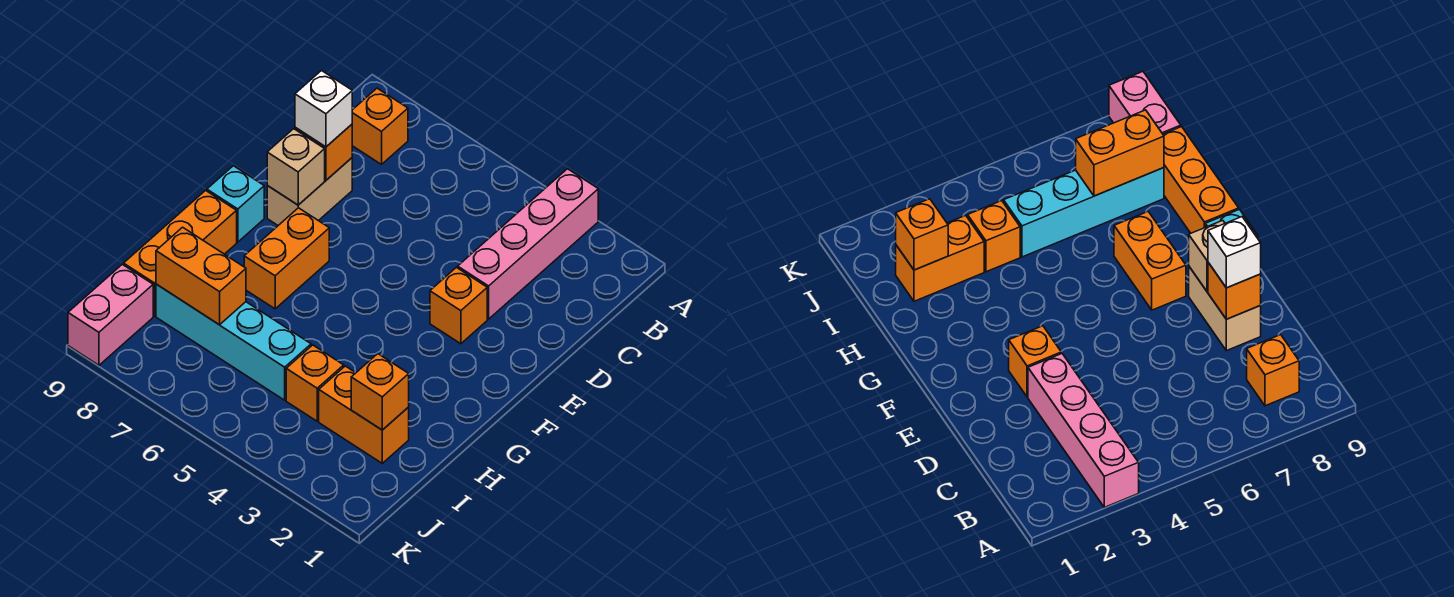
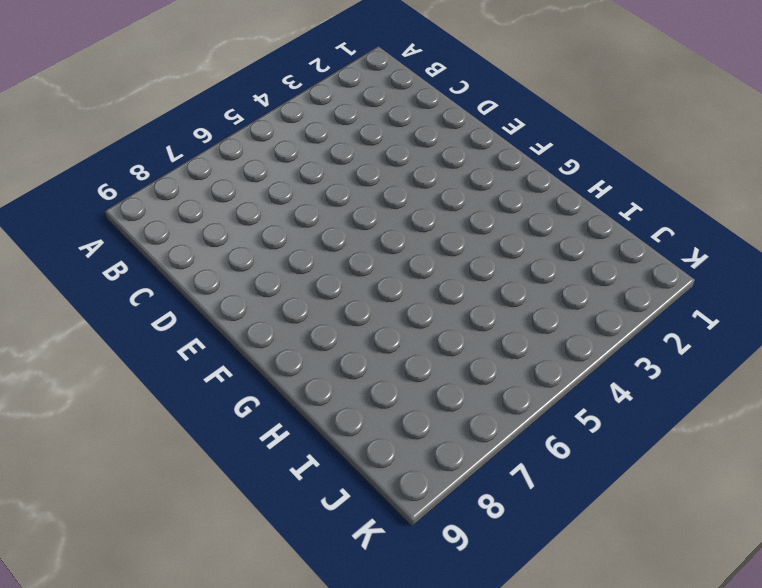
none -> pink 1x4 brick [458,169,598,319]
none -> orange 1x1 brick [352,88,408,164]
none -> tan 1x2 brick [267,158,352,225]

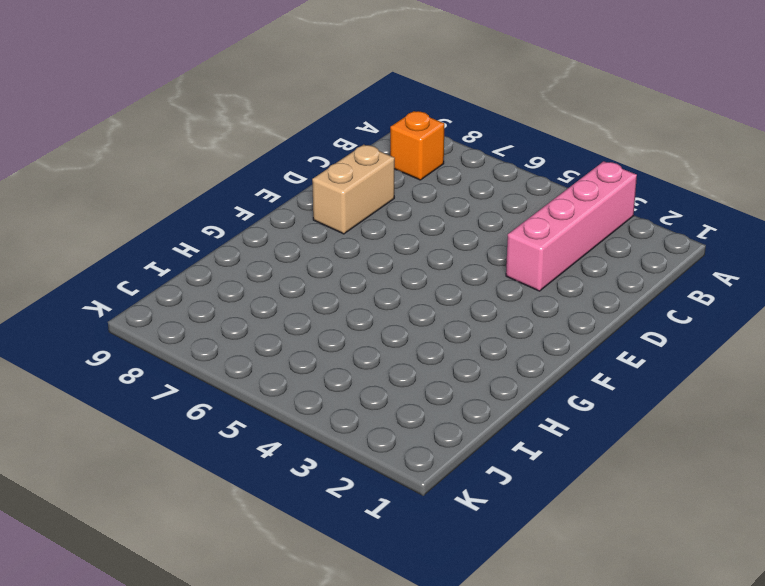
none -> orange 1x1 brick [430,267,487,344]
none -> orange 1x2 brick [244,208,329,309]
none -> cyan 1x1 brick [207,166,264,242]

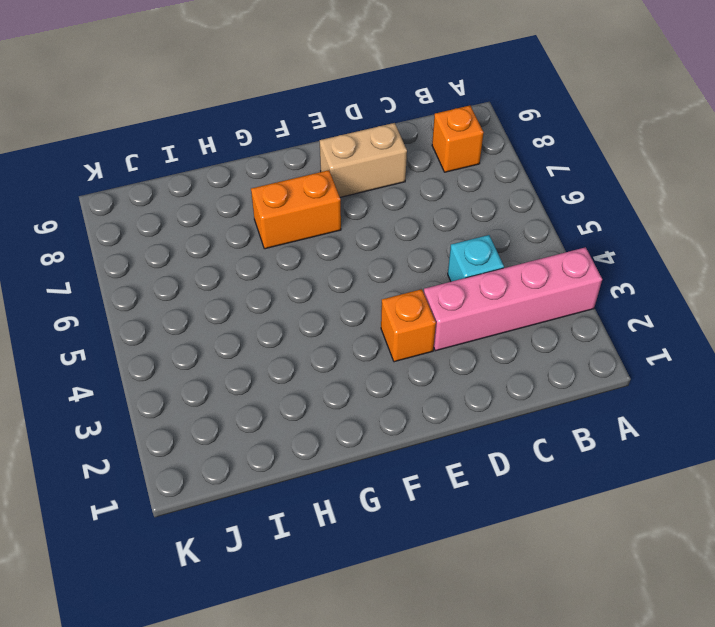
cyan 1x1 brick [448,235,504,282] -> cyan 1x1 brick moved to [207,166,264,242]
none -> orange 1x3 brick [124,190,237,316]
none -> orange 1x2 brick [319,366,409,463]
none -> orange 1x1 brick [286,345,344,421]

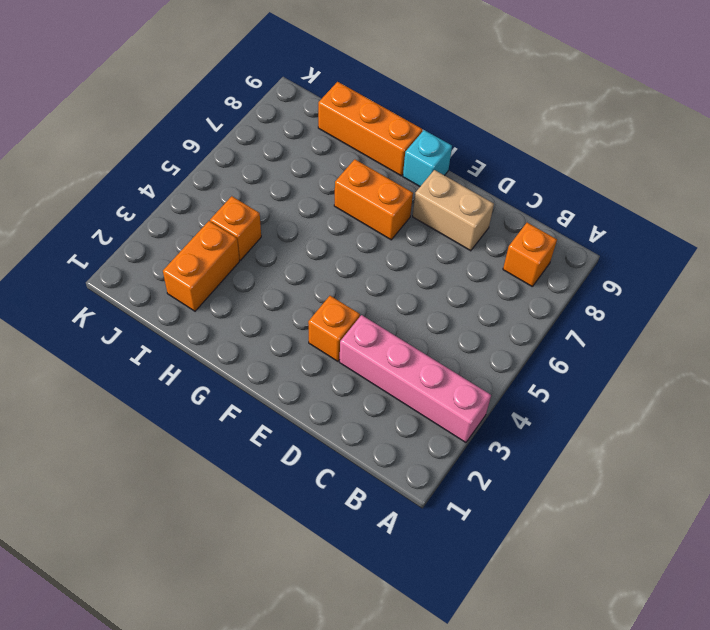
none -> cyan 1x4 brick [156,284,311,400]
none -> pink 1x2 brick [68,264,153,365]
none -> orange 1x1 brick [295,124,352,180]

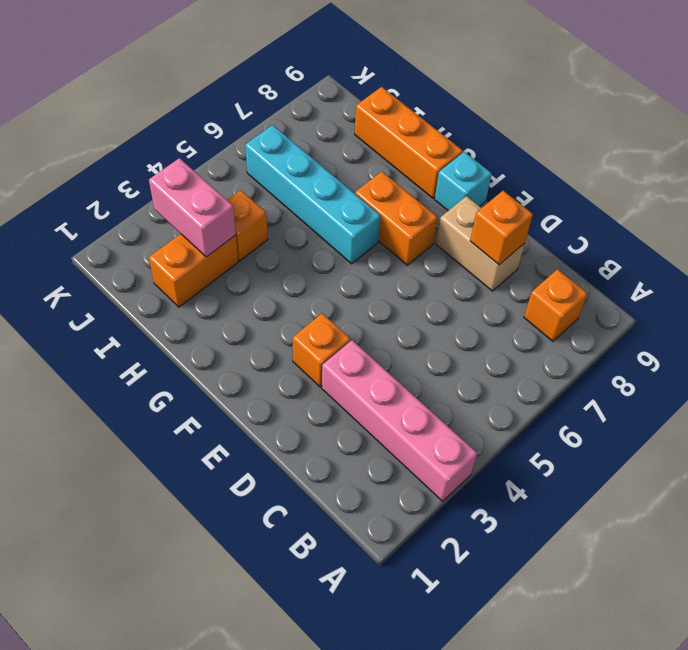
cyan 1x4 brick [245,125,381,264] -> cyan 1x4 brick turned to [156,284,311,400]
pink 1x2 brick [149,158,236,257] -> pink 1x2 brick moved to [68,264,153,365]
none -> tan 1x1 brick [267,129,325,205]
none -> orange 1x1 brick [351,354,409,430]
none -> orange 1x2 brick [156,227,246,325]

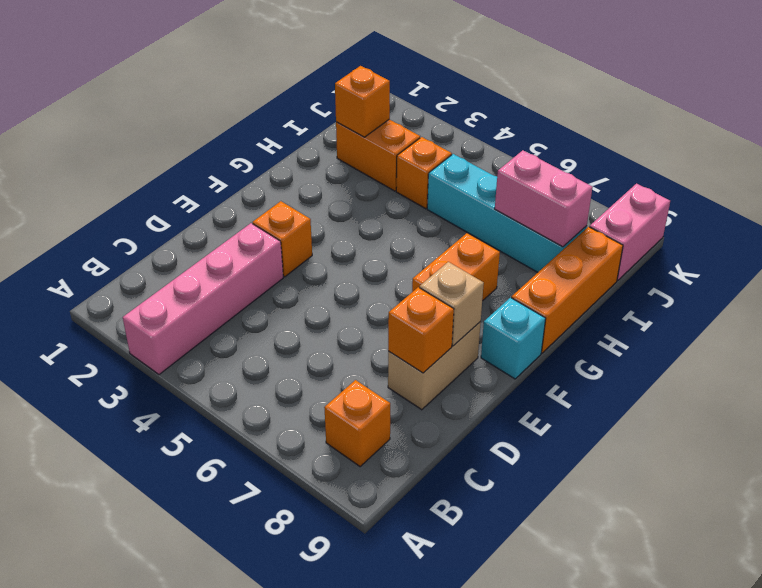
pink 1x2 brick [495,150,593,247] -> orange 1x2 brick [156,227,246,325]
none -> white 1x1 brick [295,71,352,147]

